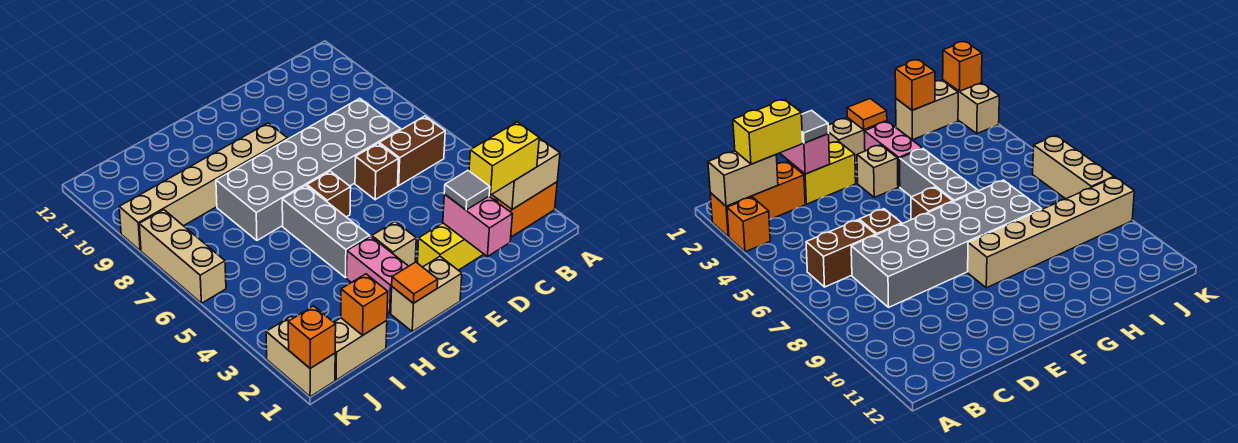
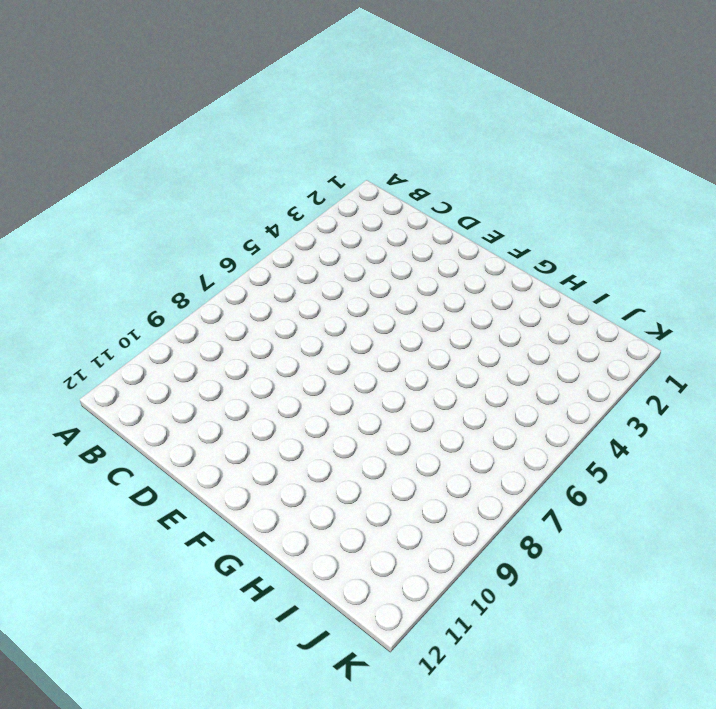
none -> orange 1x3 brick [489,182,557,237]
none -> orange 1x1 brick [727,197,770,252]
none -> brown 1x2 brick [379,116,445,185]

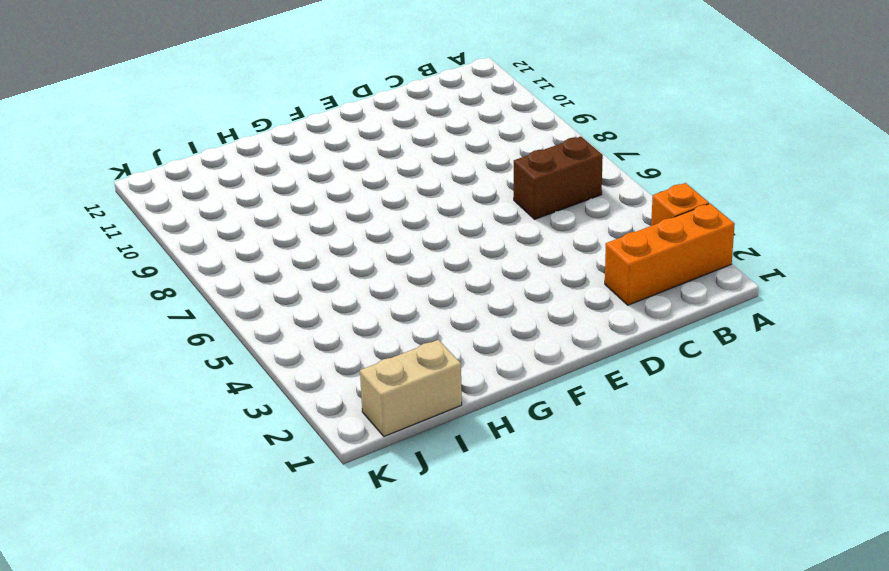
none -> grey 2x6 brick [216,98,401,240]
none -> yellow 1x2 brick [418,223,484,270]
none -> brown 1x1 brick [355,143,399,200]

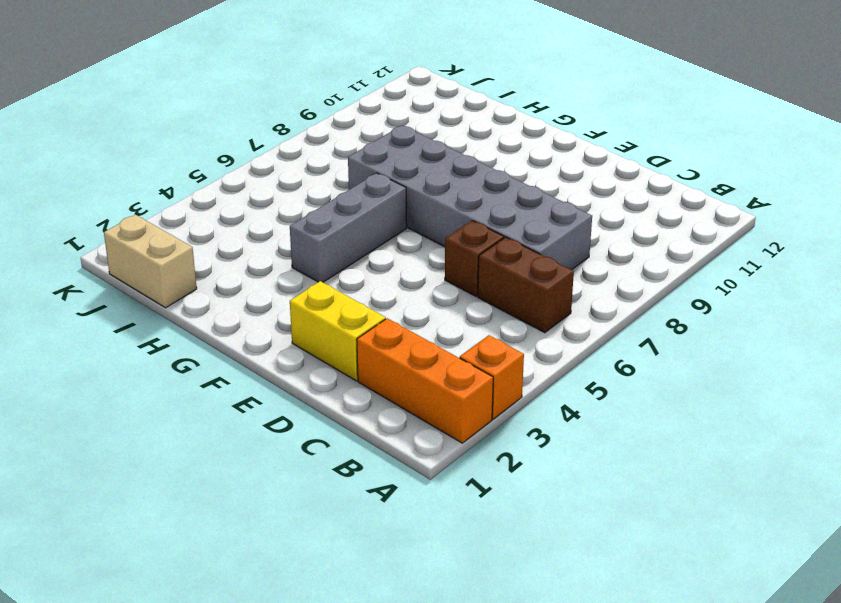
none -> tan 1x2 brick [391,257,462,331]
none -> tan 1x1 brick [372,222,416,266]
none -> brown 1x1 brick [307,171,351,217]

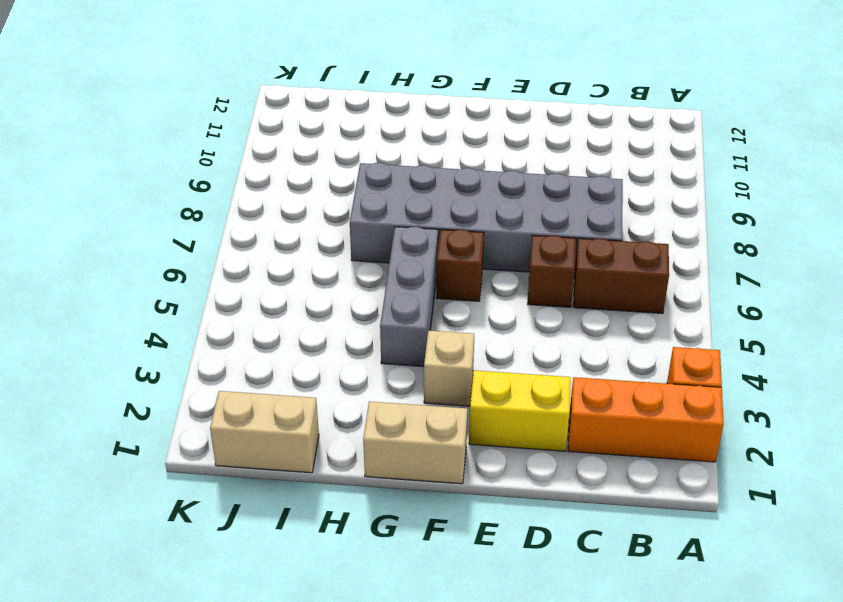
none -> tan 1x6 brick [119,123,288,251]
none -> pink 1x2 brick [347,236,408,313]
none -> tan 1x2 brick [266,316,335,397]

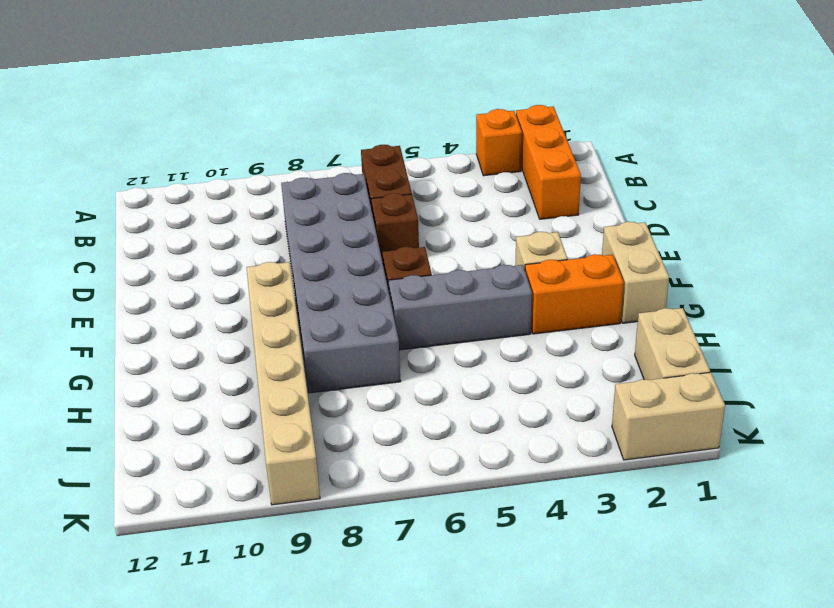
orange 1x2 brick [525,254,624,334] -> pink 1x2 brick [347,236,408,313]
none -> yellow 1x2 brick [418,223,484,270]
none -> tan 1x3 brick [139,210,226,303]
none -> tan 1x2 brick [492,138,560,209]

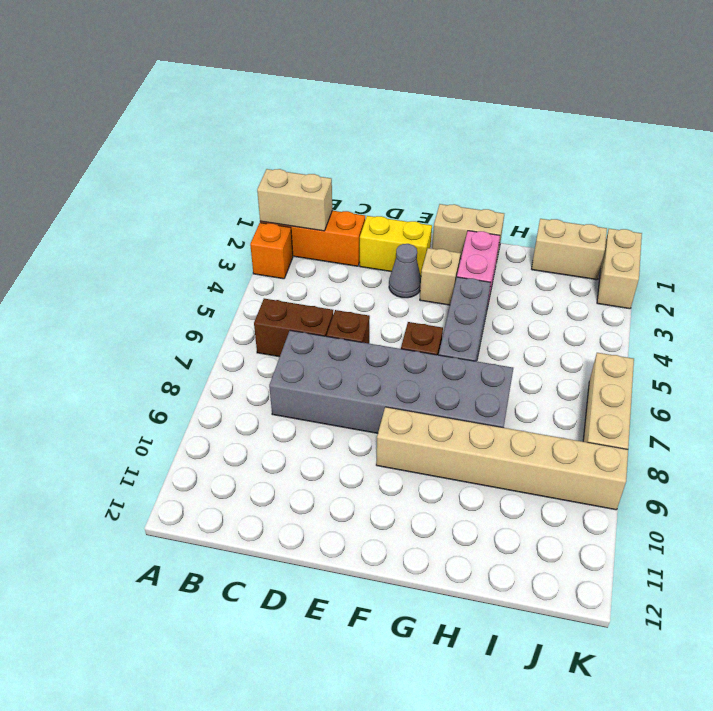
grey 1x1 cone [389,244,421,298] -> none
none -> pink 1x2 brick [443,194,512,257]
none -> orange 1x1 tile [392,262,438,303]
none -> orange 1x1 brick [341,274,388,335]

